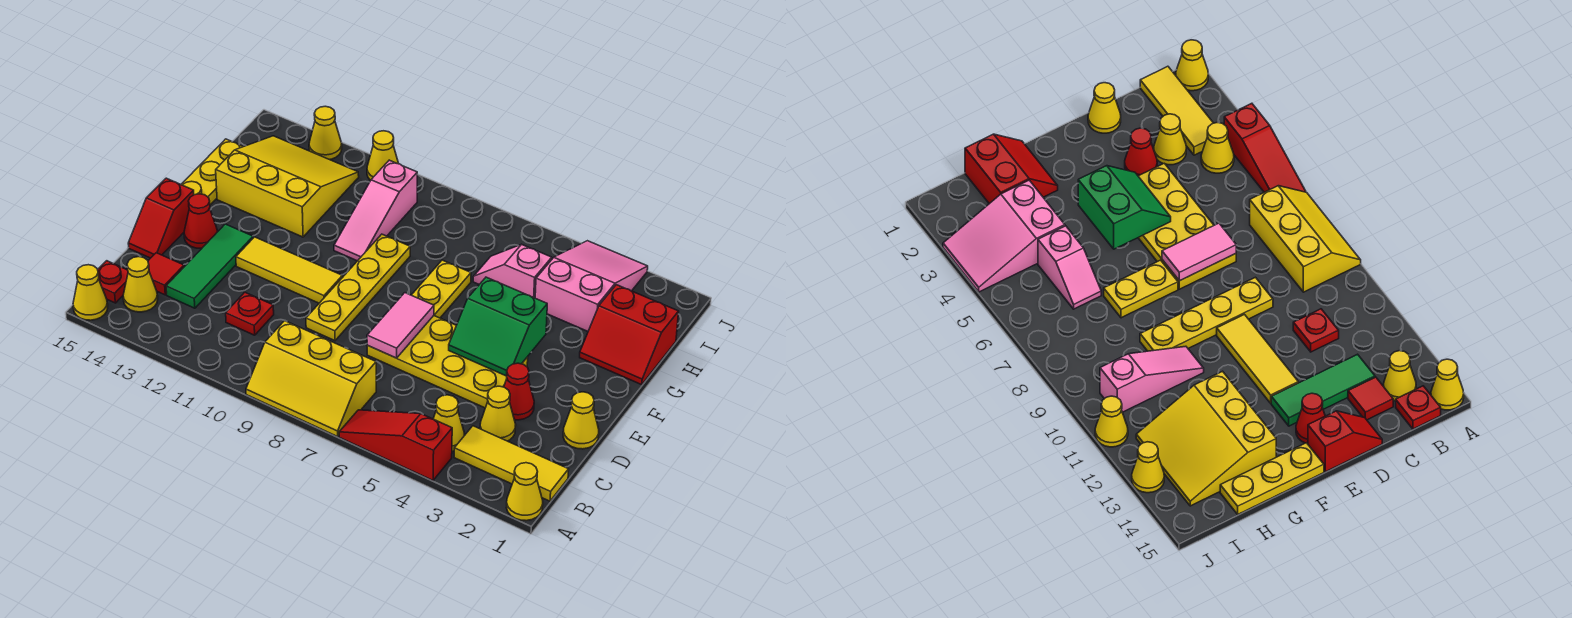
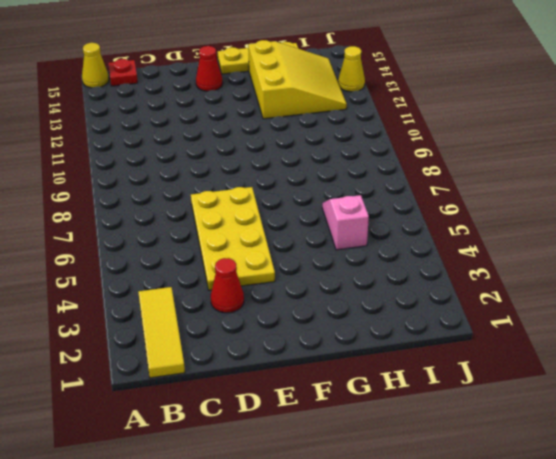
none -> yellow 1x1 cone [506,463,543,521]
none -> red 1x3 slope [339,410,452,480]
none -> yellow 2x3 slope [246,321,376,436]
none -> yellow 1x1 cone [433,395,464,451]

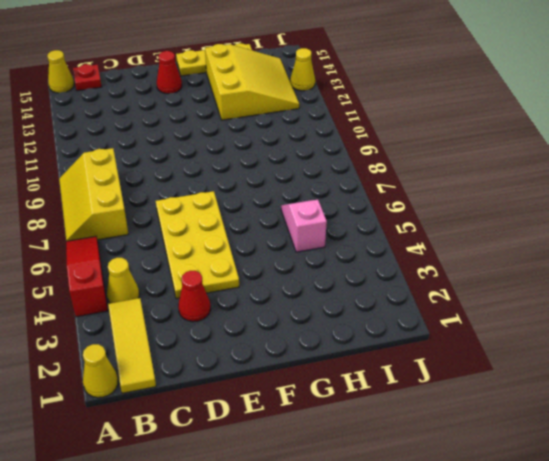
none -> yellow 1x1 cone [123,257,158,312]
none -> yellow 1x1 cone [480,386,516,441]
none -> red 1x1 plate [226,292,274,335]
none -> green 1x3 tile [166,224,253,308]

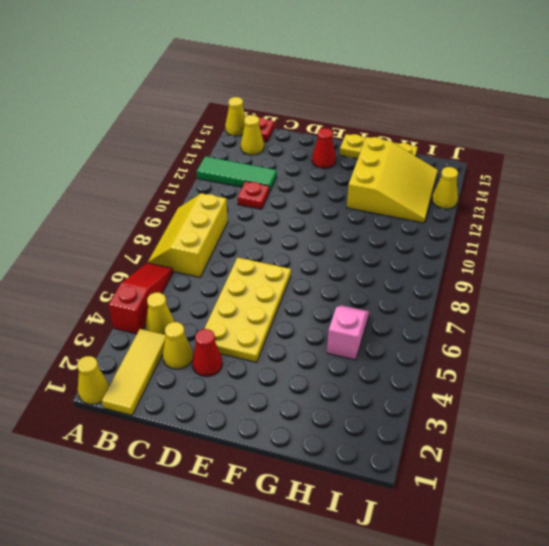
green 1x3 tile [197,156,277,192] -> green 1x3 tile moved to [166,224,253,308]
none -> red 1x1 tile [148,253,184,295]
none -> yellow 1x1 cone [563,392,599,449]
none -> yellow 1x4 plate [306,234,410,341]
none -> red 1x2 slope [128,178,194,258]

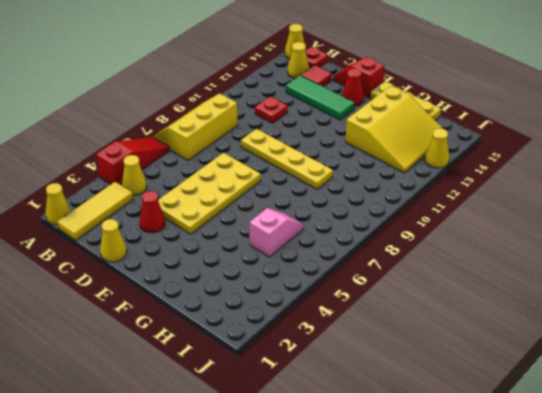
none -> yellow 1x1 cone [480,386,516,441]
none -> yellow 1x3 tile [236,237,342,303]
none -> yellow 1x2 plate [412,260,471,318]
none -> red 2x2 slope [580,285,679,385]

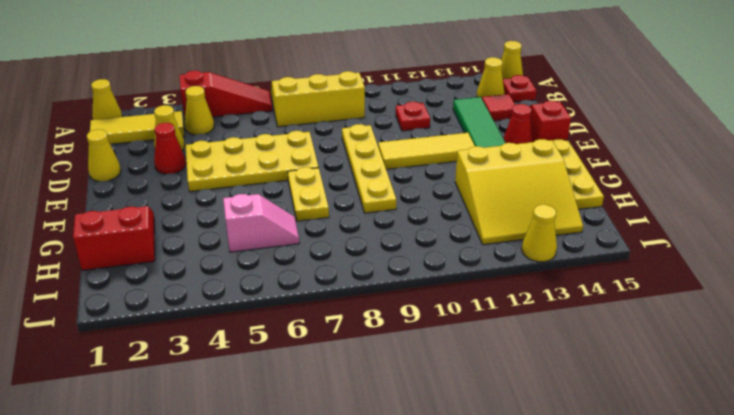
none -> pink 1x3 slope [334,160,418,261]
none -> pink 2x3 slope [535,241,648,331]
none -> yellow 1x1 cone [367,131,399,180]
none -> pink 1x2 tile [367,293,434,358]

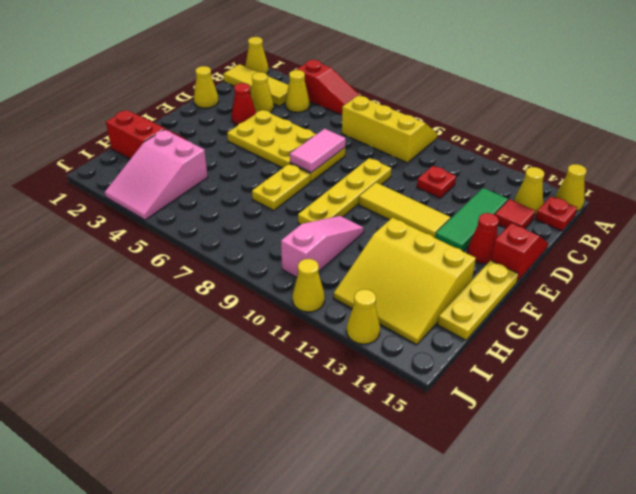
none -> pink 1x2 slope [473,244,552,298]
none -> green 2x2 slope [449,277,547,376]

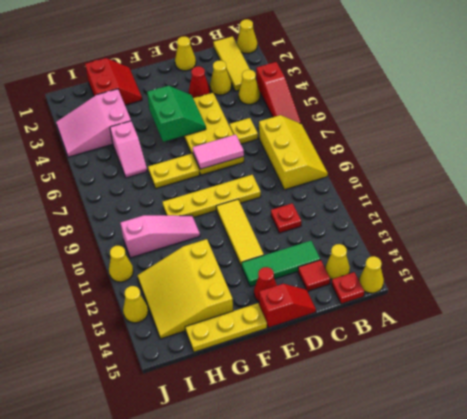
yellow 1x1 plate [230,118,258,144] -> none

